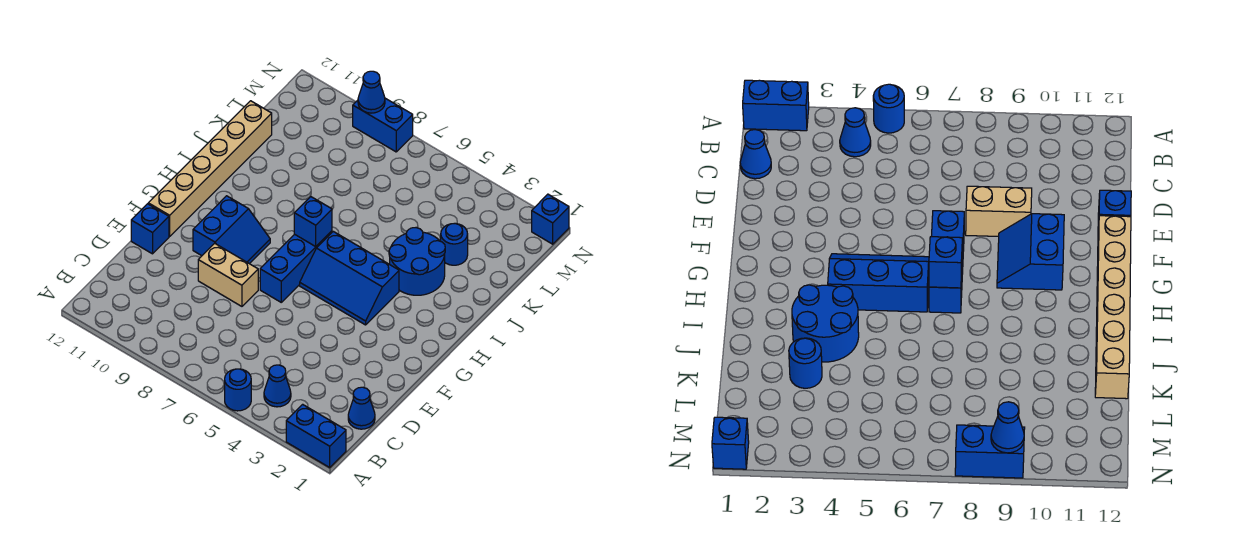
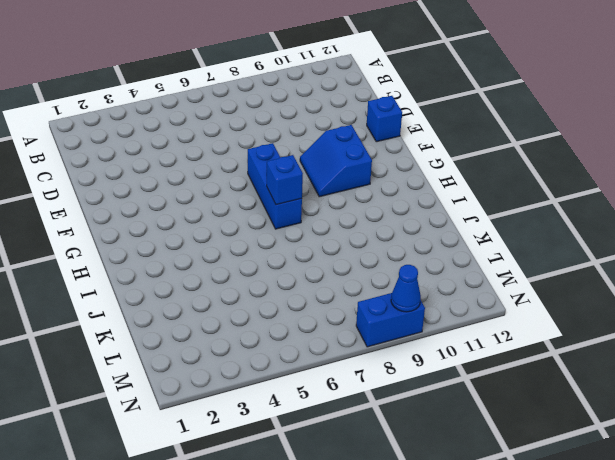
none -> blue 1x2 brick [286,404,346,467]
none -> blue 1x1 round brick [225,369,251,411]
none -> blue 1x1 cone [264,365,291,407]

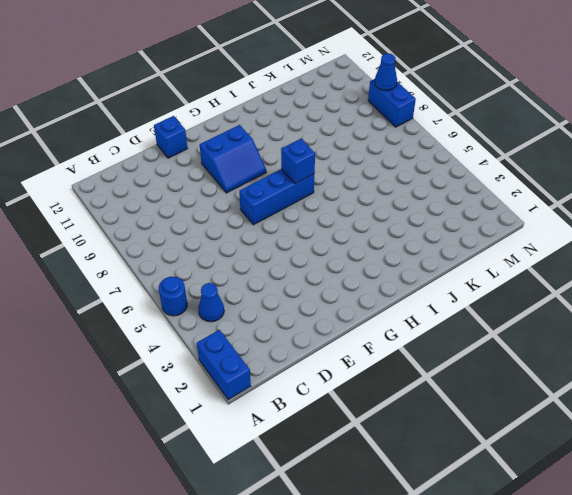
none -> blue 1x1 cone [348,387,375,429]
none -> tan 1x2 brick [198,243,258,306]
none -> tan 1x6 brick [148,101,272,237]

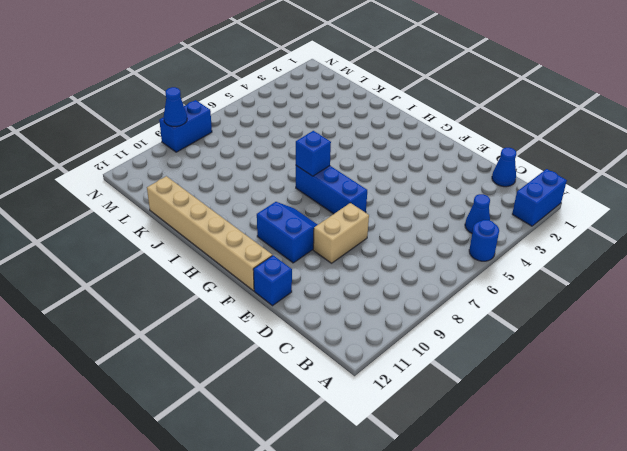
none -> blue 2x3 slope [300,231,399,325]
none -> blue 2x2 round brick [389,228,445,295]
none -> blue 1x1 round brick [441,223,468,265]

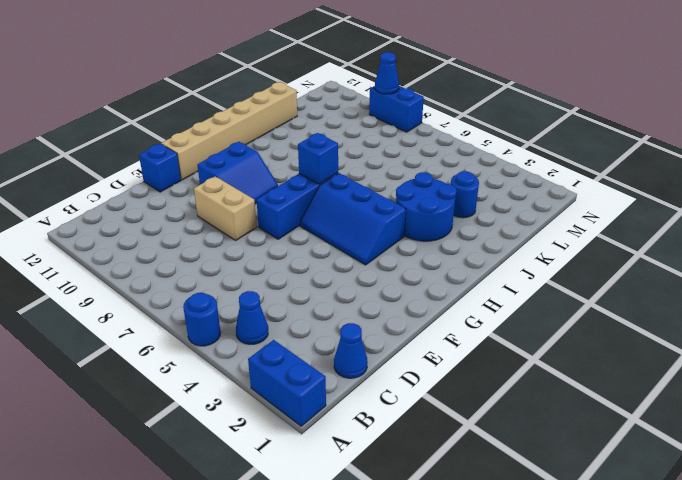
none -> blue 1x1 brick [532,194,569,244]

